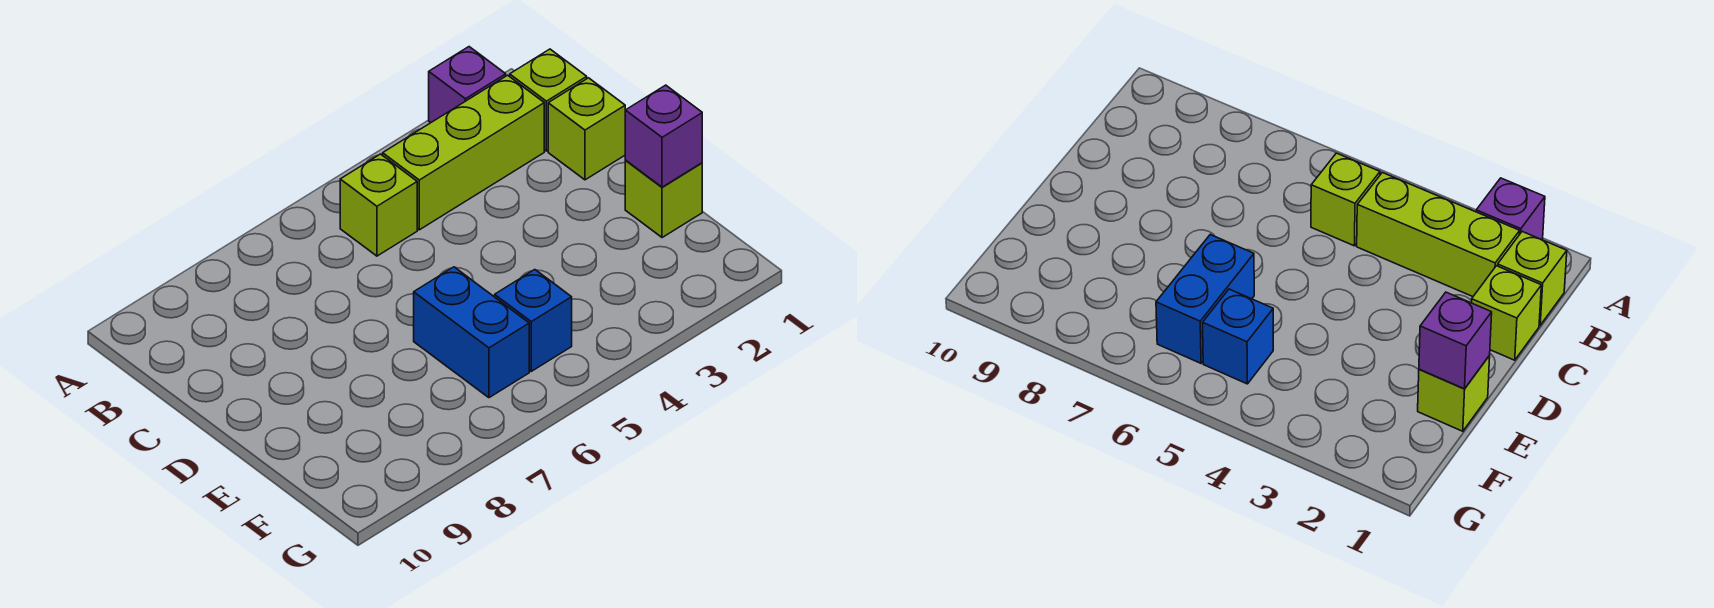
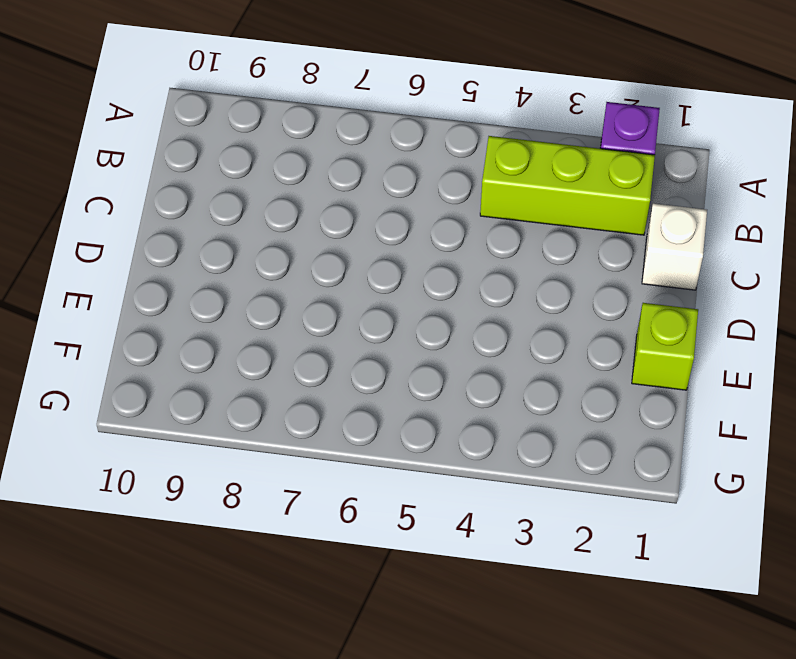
white 1x1 brick [642,203,707,290] -> lime 1x1 brick [548,78,625,180]
none -> lime 1x1 brick [510,49,587,151]
none -> lime 1x1 brick [340,154,417,256]

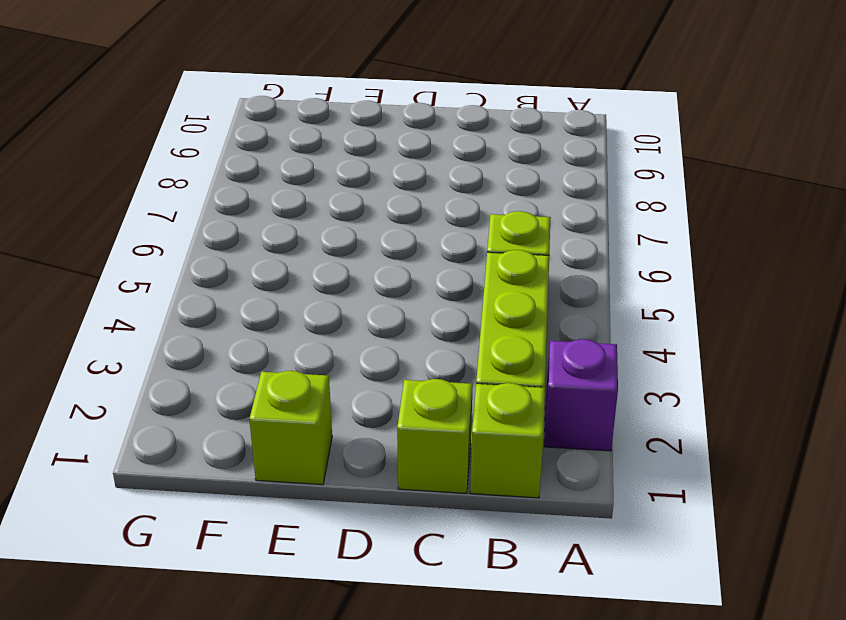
none -> blue 1x2 brick [414,267,529,398]
none -> blue 1x1 brick [495,270,572,371]

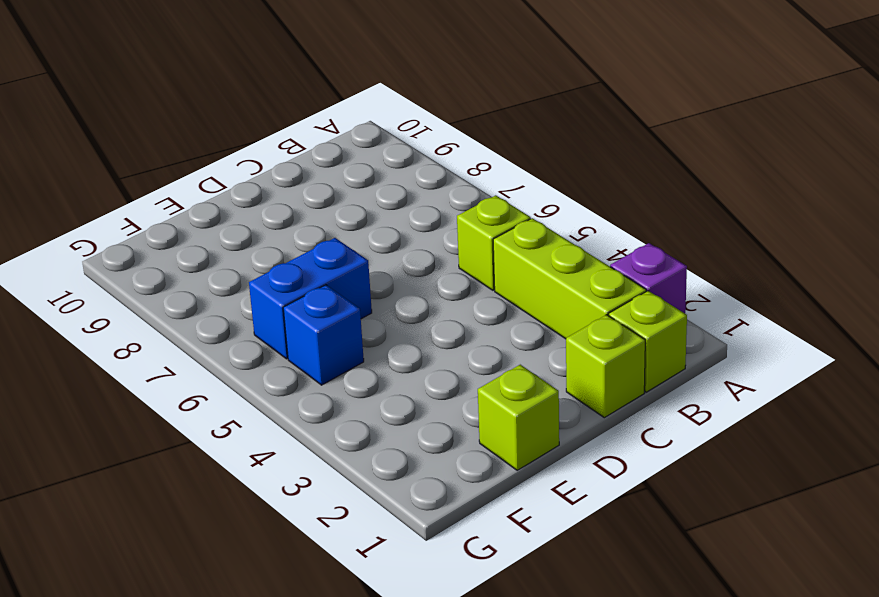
none -> purple 1x1 brick [625,85,702,187]

